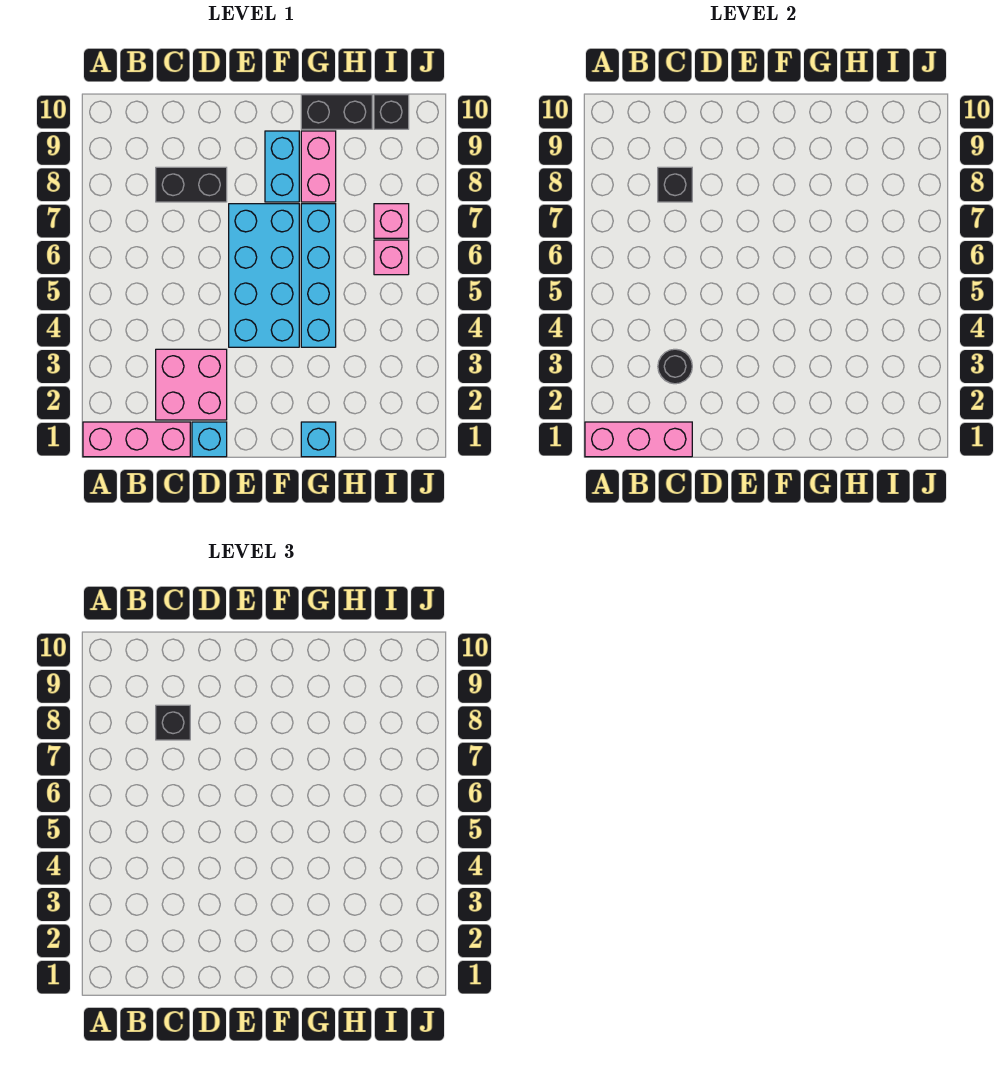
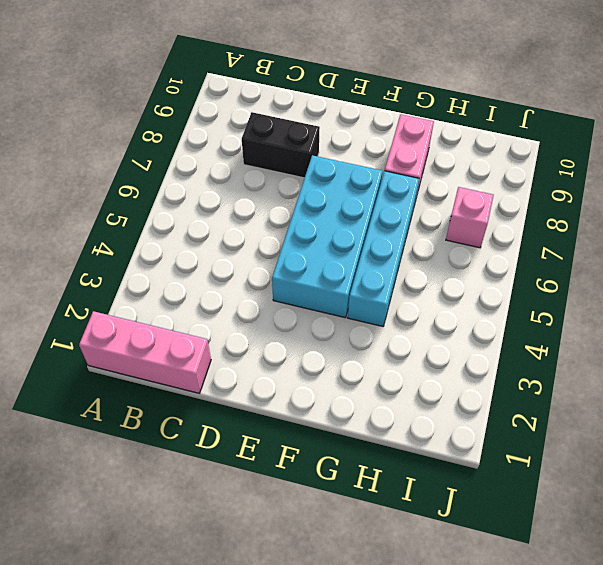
none -> pink 2x2 brick [156,349,227,420]
none -> cyan 1x1 brick [192,422,227,457]
none -> cyan 1x2 brick [265,131,299,202]

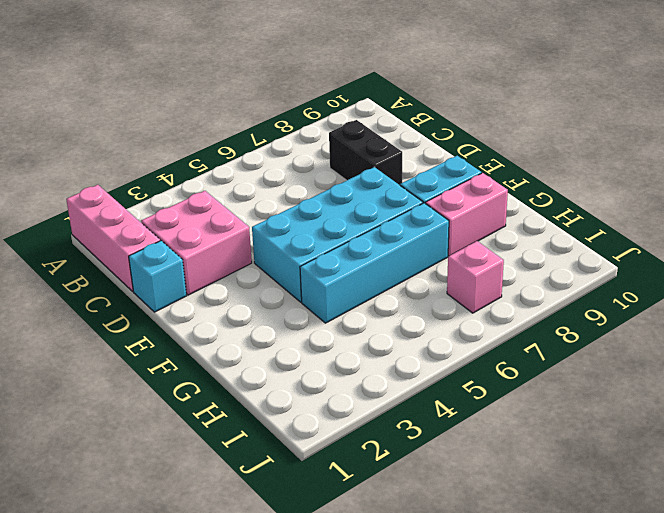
none -> cyan 1x1 brick [301,422,336,457]
none -> black 1x2 brick [301,95,372,129]
none -> pink 1x1 brick [374,240,409,275]

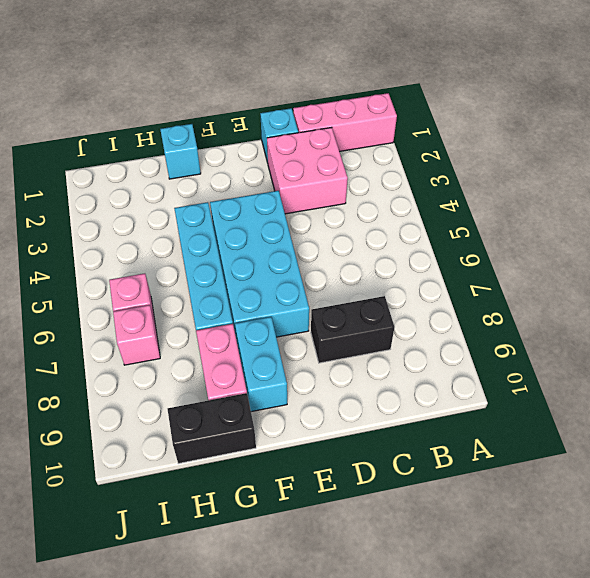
none -> black 1x1 brick [374,95,409,129]
none -> pink 1x3 brick [585,422,692,457]
none -> black 1x1 round brick [658,349,692,384]

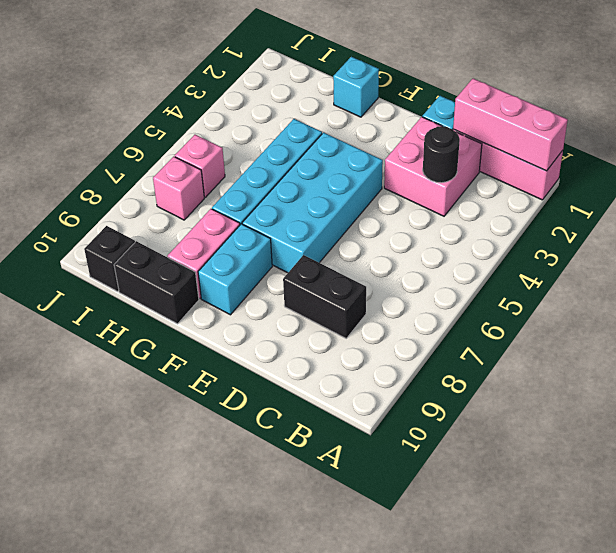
none -> black 1x1 brick [658,167,692,202]
none -> black 1x1 brick [156,705,190,740]

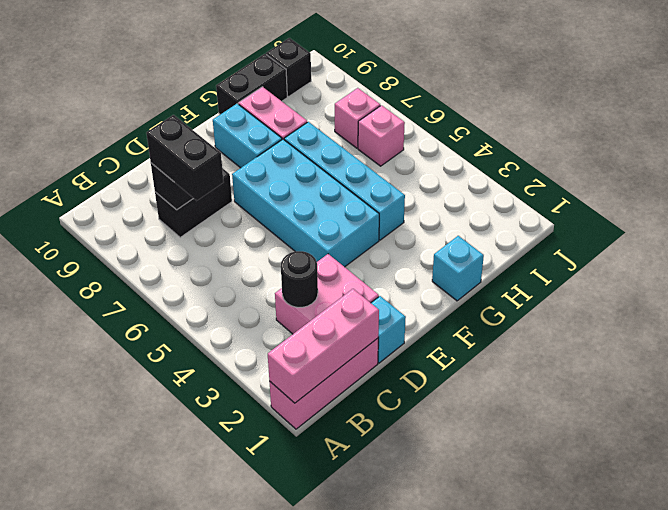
black 1x2 brick [146,115,224,201] -> black 1x1 brick [156,705,190,740]

